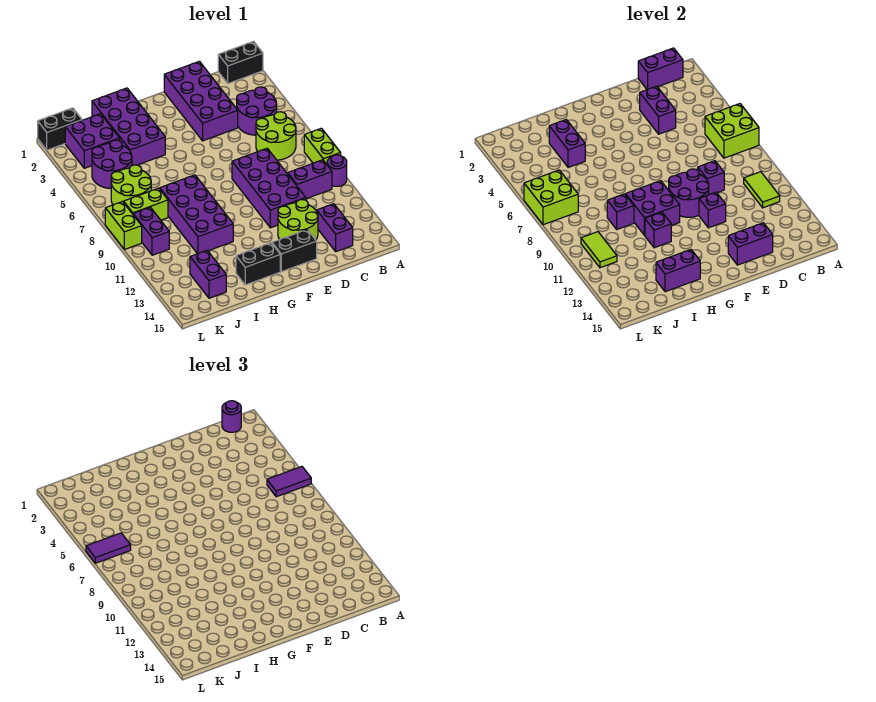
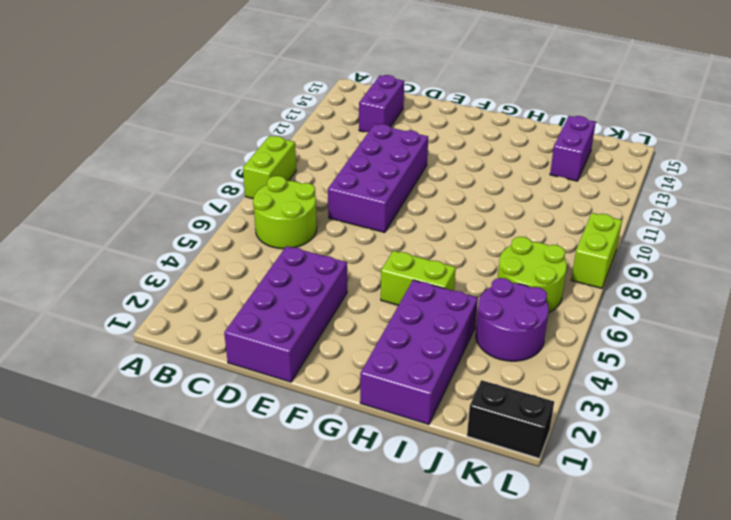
lime 1x2 brick [381,251,456,305] -> lime 1x2 brick moved to [124,188,168,220]
none -> black 1x2 brick [218,41,263,84]
none -> purple 1x1 round brick [327,155,347,186]
none -> purple 2x2 round brick [237,87,277,135]
none -> purple 1x2 brick [288,160,332,199]

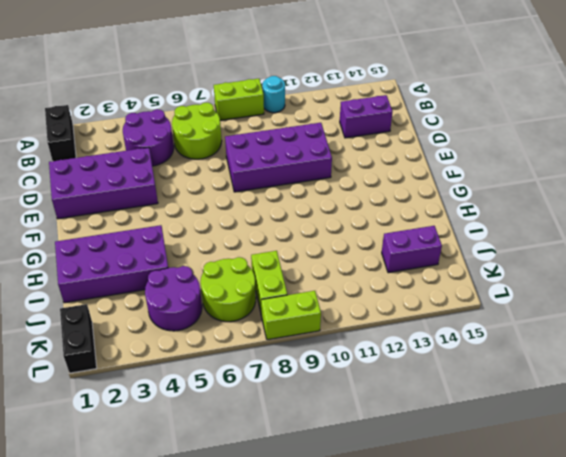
cyan 1x1 round brick [263,76,285,113] -> purple 1x1 round brick [327,155,347,186]
none -> purple 1x2 brick [288,160,332,199]
none -> lime 2x2 round brick [278,200,318,240]
none -> black 1x2 brick [272,230,317,272]
none -> black 1x2 brick [236,243,280,285]

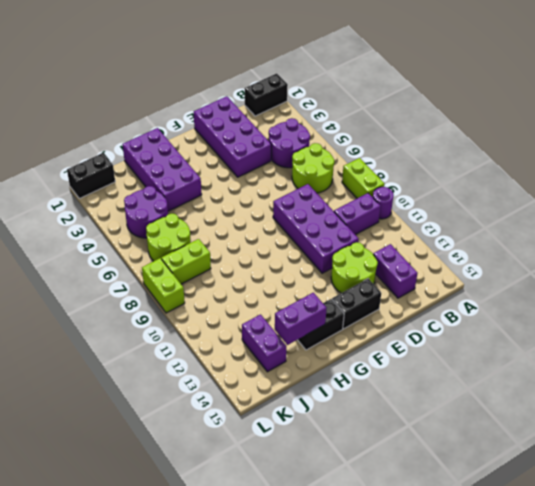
none -> purple 2x4 brick [160,175,233,254]
none -> purple 2x2 brick [65,114,120,168]
none -> purple 1x2 brick [133,207,169,255]
none -> lime 2x2 brick [705,104,759,158]

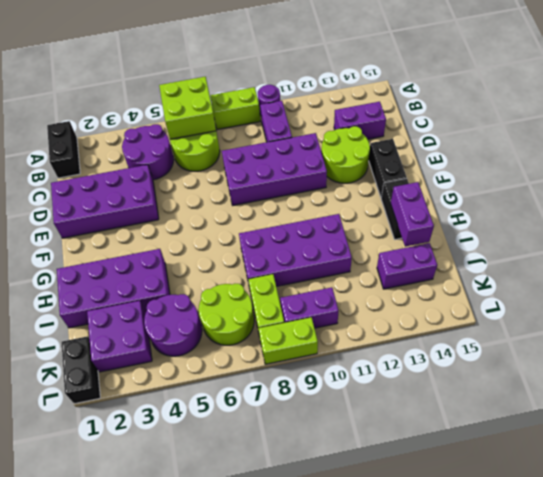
none -> purple 1x2 brick [638,48,683,90]
none -> lime 1x2 tile [744,172,780,208]
none -> purple 1x2 brick [640,86,676,134]
none -> purple 1x1 brick [698,161,724,194]

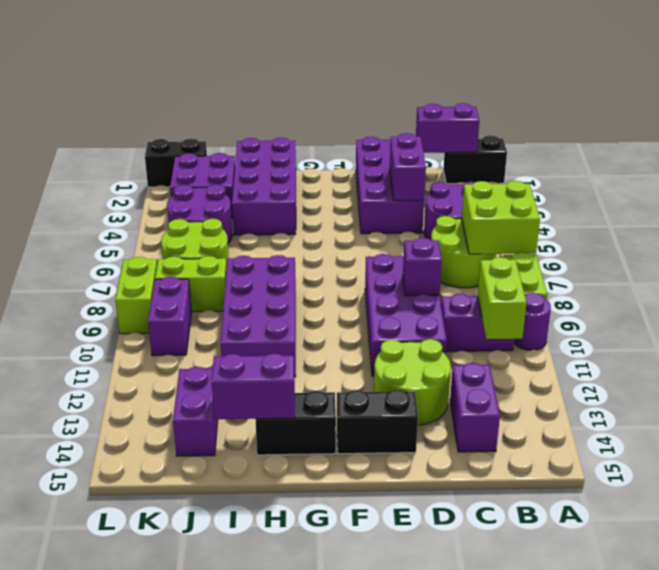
lime 1x2 brick [478,257,527,339] -> lime 1x2 tile [744,172,780,208]
none -> purple 1x2 brick [728,223,773,265]
none -> purple 2x2 round brick [669,169,709,217]
none -> purple 1x1 brick [699,192,726,228]
none -> purple 2x2 brick [625,181,680,235]

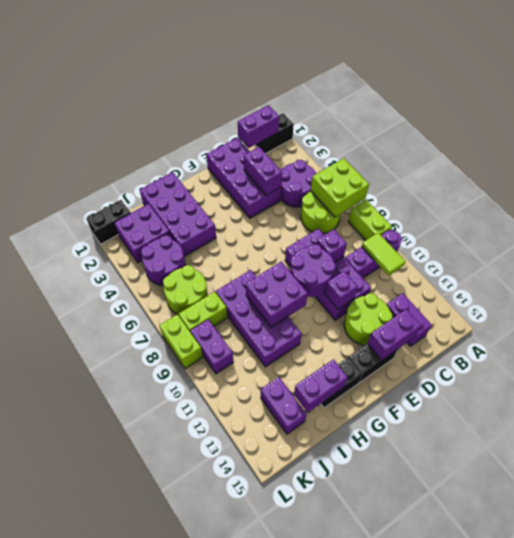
none -> purple 1x1 brick [645,212,671,248]
none -> purple 1x2 brick [549,120,585,168]
none -> purple 1x1 brick [607,194,634,229]
none -> lime 2x2 brick [524,170,578,225]

